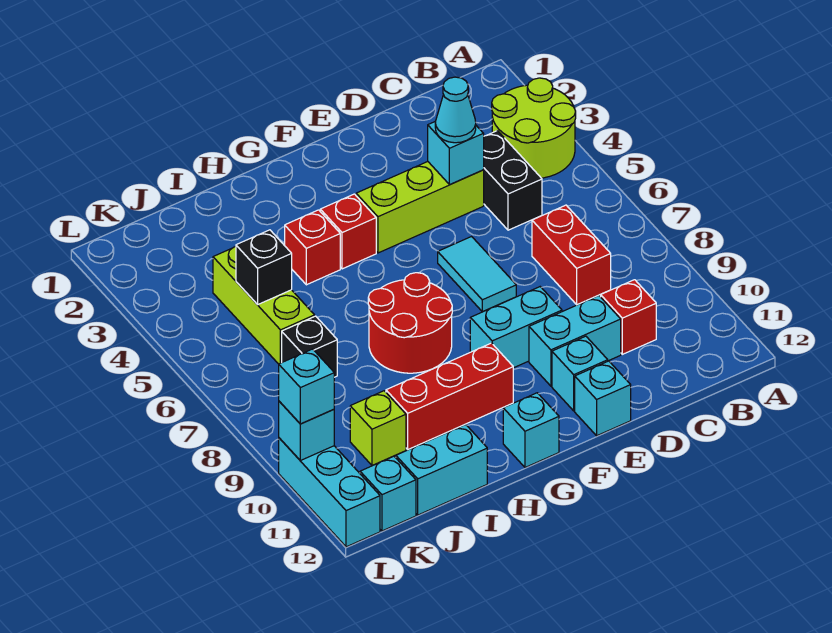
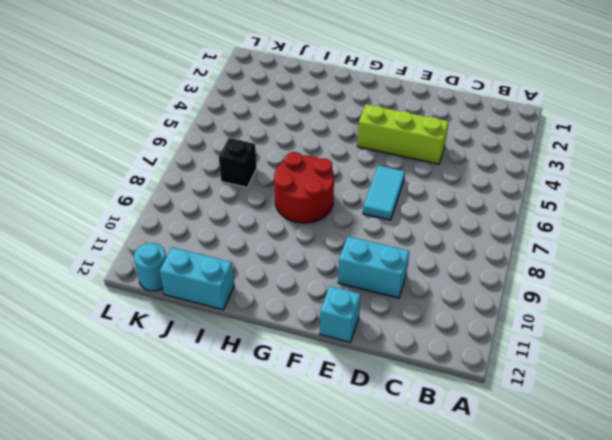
cyan 1x1 round brick [134,243,166,291] -> cyan 1x1 brick [360,456,416,531]
none -> lime 2x2 round brick [492,78,576,178]
none -> black 1x2 brick [484,131,542,230]
none -> red 1x2 brick [532,205,611,305]

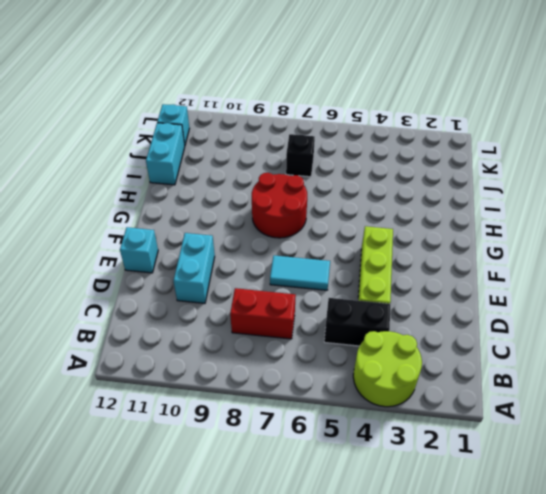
none -> red 1x1 brick [600,280,656,354]
none -> cyan 1x2 brick [470,287,562,368]
none -> cyan 1x1 brick [552,336,608,411]

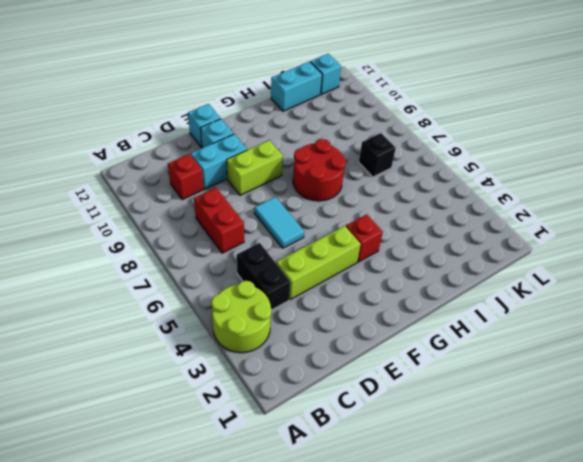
lime 1x2 brick [227,140,283,195] -> cyan 1x2 brick [470,287,562,368]
none -> red 1x3 brick [386,343,513,450]
none -> cyan 1x1 brick [503,393,559,467]
none -> red 1x1 brick [285,210,340,285]

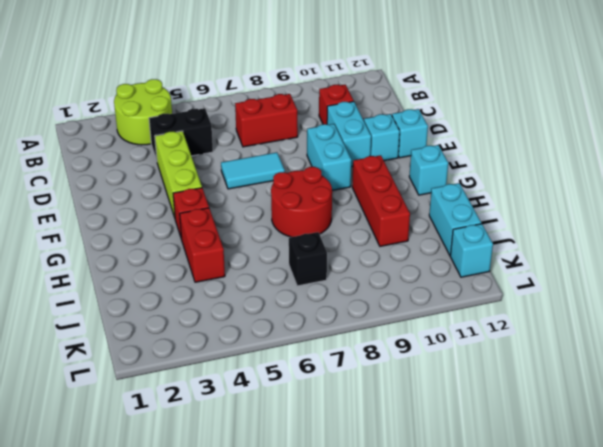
red 1x2 brick [180,208,225,282] -> red 1x1 brick [285,210,340,285]
none -> lime 1x3 brick [213,247,315,364]
none -> lime 1x1 brick [350,391,406,466]
none -> cyan 1x3 brick [279,438,380,547]

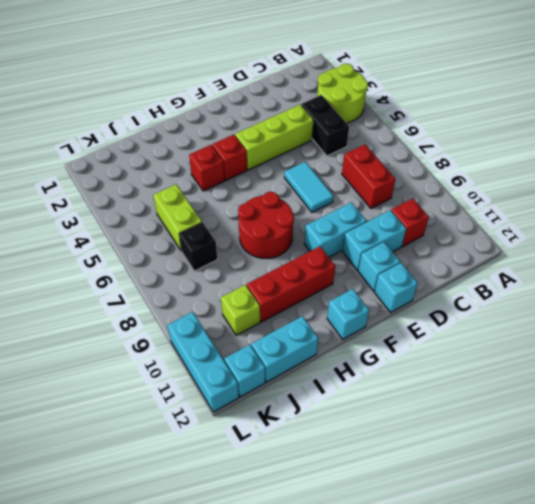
lime 1x2 brick [153,184,202,251] -> lime 1x3 brick [213,247,315,364]
none -> cyan 1x1 brick [428,122,484,185]
none -> black 1x1 brick [236,230,292,305]
none -> cyan 1x1 brick [279,401,334,461]

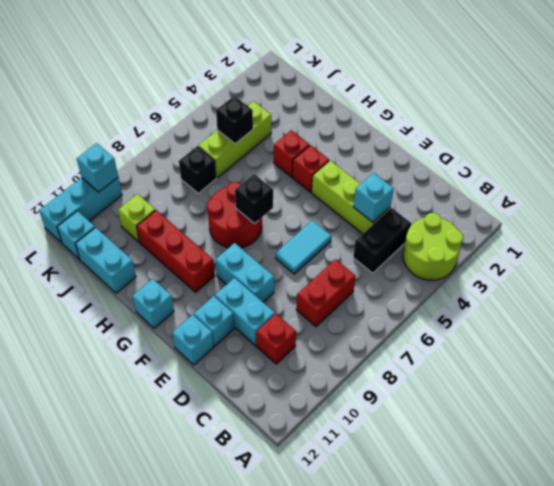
black 1x1 brick [235,174,273,224] -> none
none -> cyan 1x1 cone [435,77,476,143]
none -> cyan 1x1 brick [279,349,334,424]

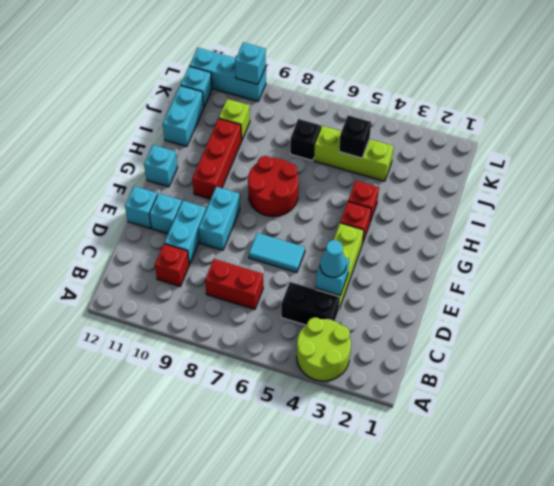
none -> cyan 1x1 brick [279,349,334,424]

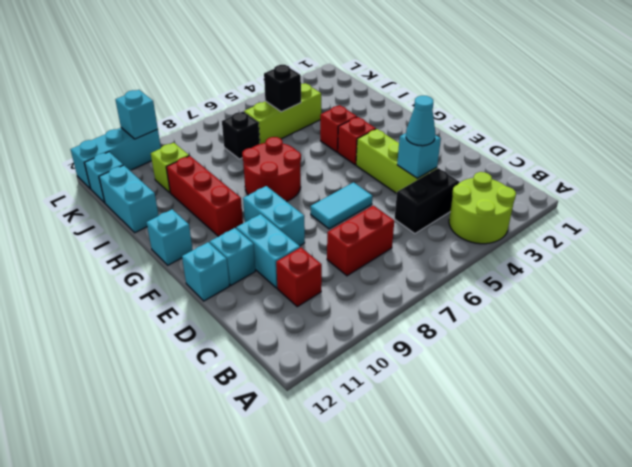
none -> cyan 1x1 brick [279,349,334,424]

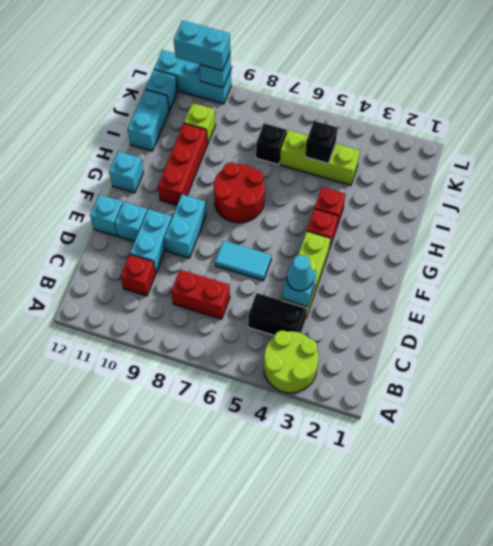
cyan 1x2 brick [174,20,230,71] -> cyan 1x1 brick [279,349,334,424]

